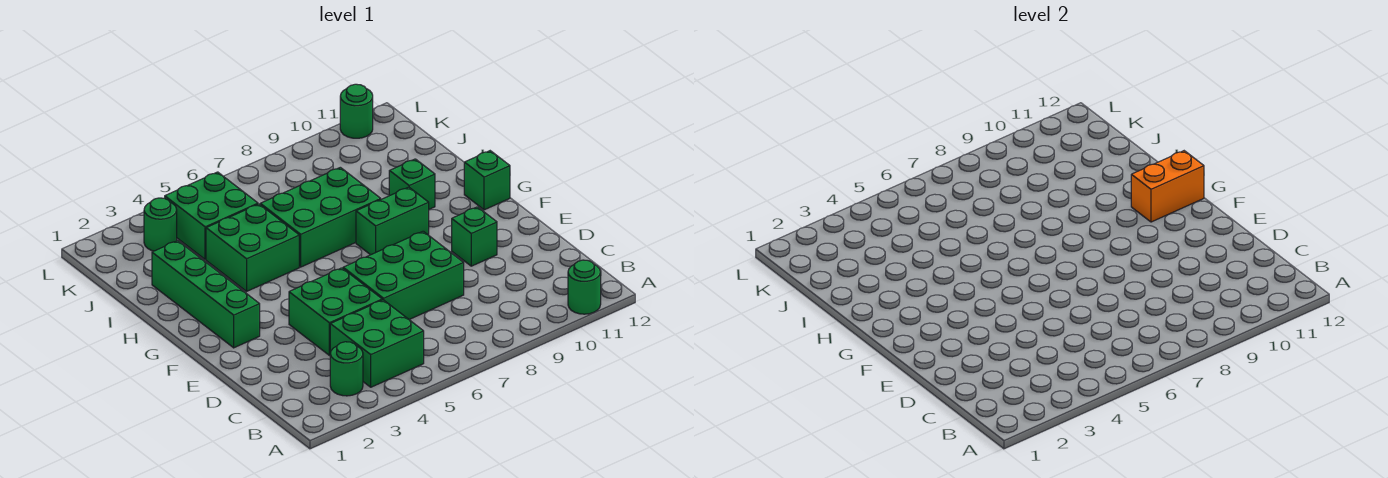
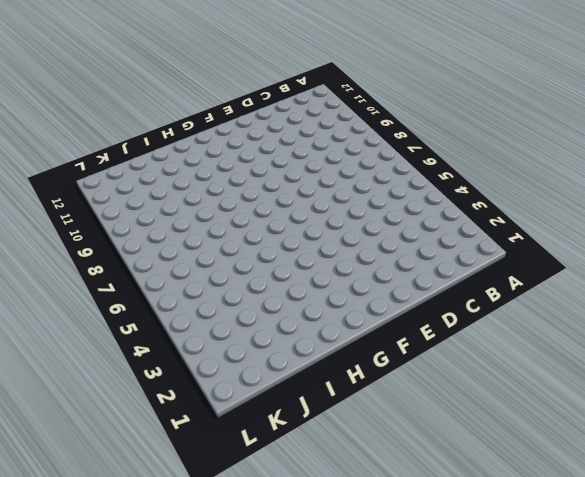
none -> green 1x1 round brick [568,260,601,314]
none -> green 1x1 round brick [330,342,363,396]
none -> green 2x2 brick [330,300,424,387]

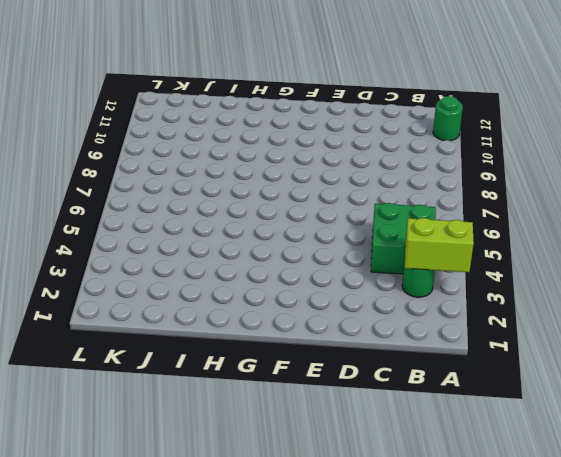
lime 1x2 brick [405,218,474,272] -> none
none -> green 2x2 brick [289,268,382,355]
none -> green 2x3 brick [343,231,464,319]
none -> green 1x1 brick [452,207,497,266]

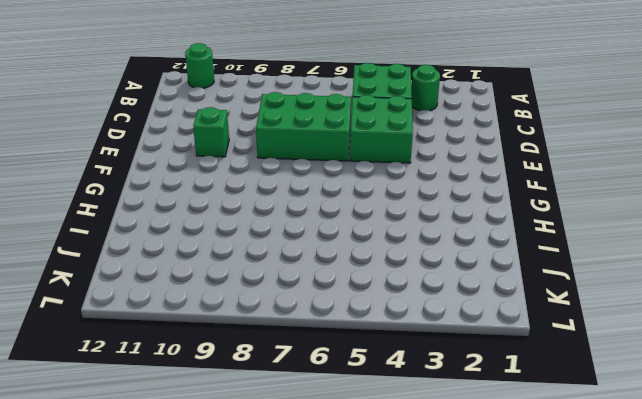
none -> green 1x4 brick [152,241,260,348]
none -> green 1x2 brick [356,187,429,255]
none -> green 1x1 brick [464,151,510,210]

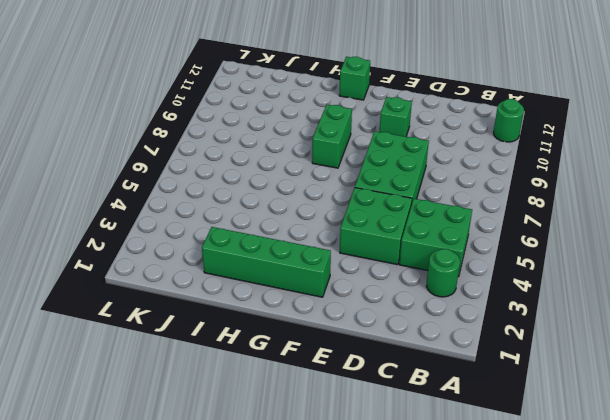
none -> green 2x2 brick [206,204,299,291]
none -> green 2x3 brick [260,167,381,267]
none -> green 1x1 brick [389,159,435,209]

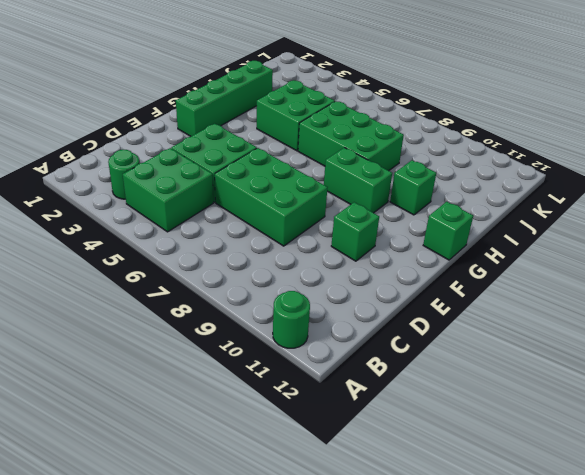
none -> green 2x2 brick [165,172,258,260]
none -> green 1x1 round brick [144,198,177,251]
none -> green 1x1 round brick [340,84,373,138]

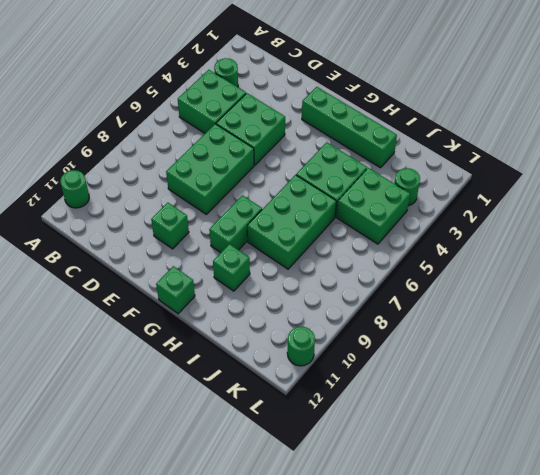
none -> orange 1x2 brick [1131,151,1204,222]

